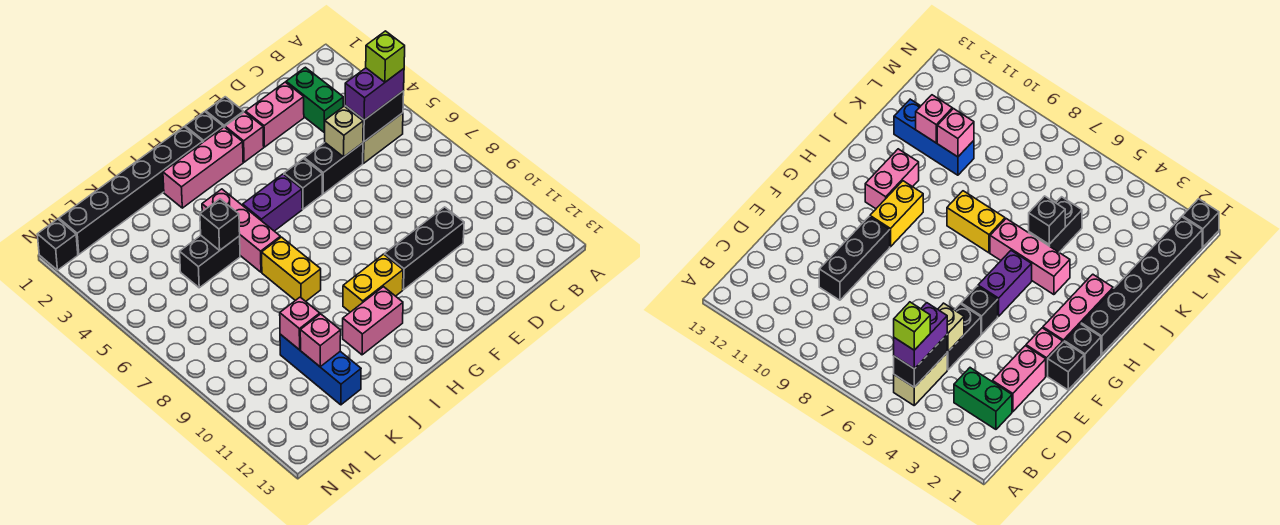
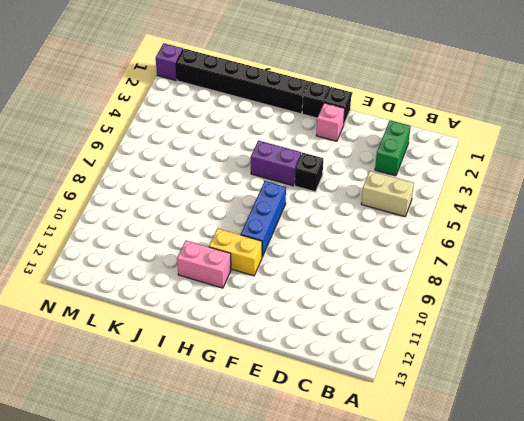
blue 1x3 brick [241,181,286,257] -> blue 1x3 brick moved to [280,334,361,405]
purple 1x1 brick [156,43,183,80] -> black 1x1 brick [37,219,78,270]
none -> pink 1x2 brick [246,82,304,147]
none -> black 1x2 brick [304,143,363,194]
none -> black 1x3 brick [385,207,464,290]

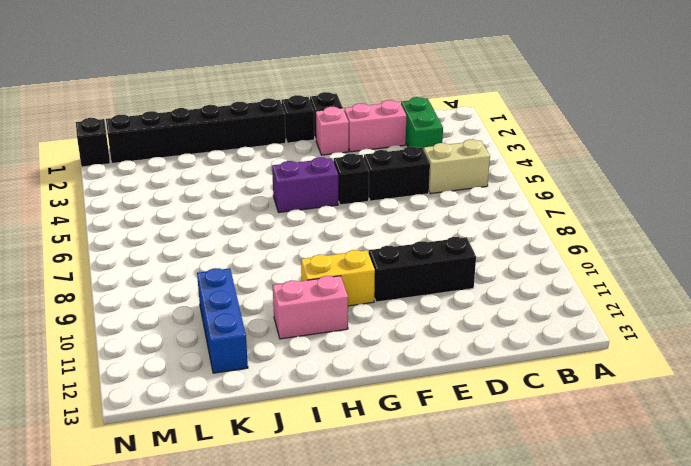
none -> pink 1x3 brick [163,127,243,208]
none -> pink 1x3 brick [202,189,280,272]
none -> yellow 1x2 brick [262,237,321,301]

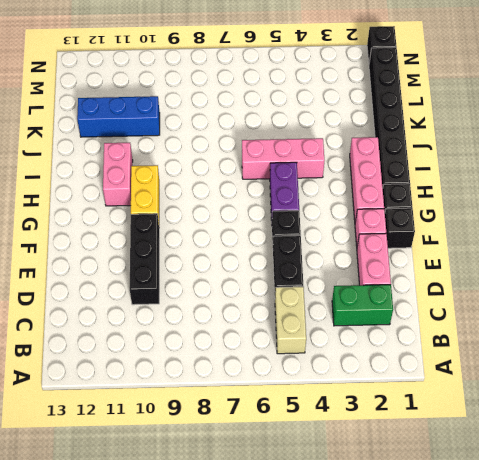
none -> yellow 1x2 brick [262,237,321,301]
none -> black 1x2 brick [180,236,240,288]
none -> black 1x2 brick [345,91,404,142]

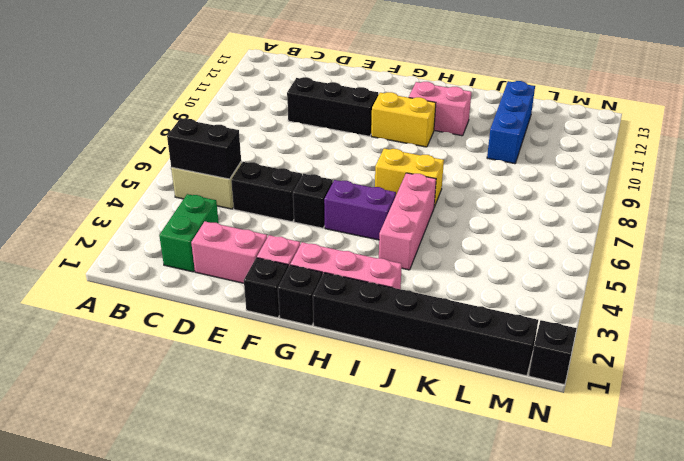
yellow 1x2 brick [375,149,444,207] -> yellow 1x2 brick turned to [262,237,321,301]
none -> black 1x2 brick [180,236,240,288]
none -> tan 1x1 brick [324,106,363,157]
none -> black 1x1 brick [200,199,240,250]

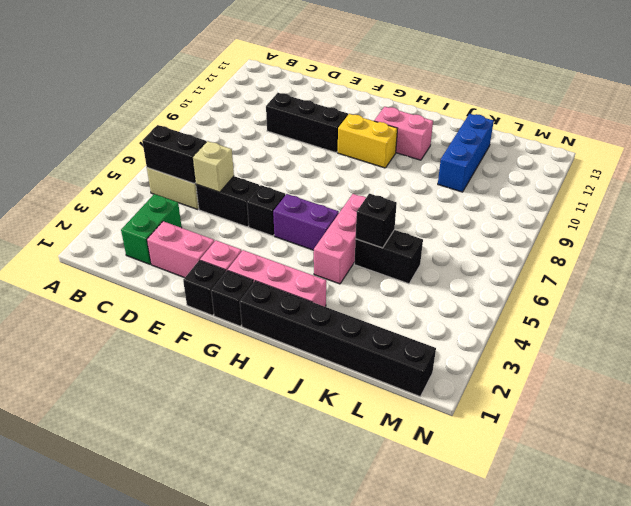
none -> yellow 1x2 brick [262,237,321,301]
none -> black 1x1 brick [37,219,78,270]
none -> pink 1x1 brick [280,297,320,350]

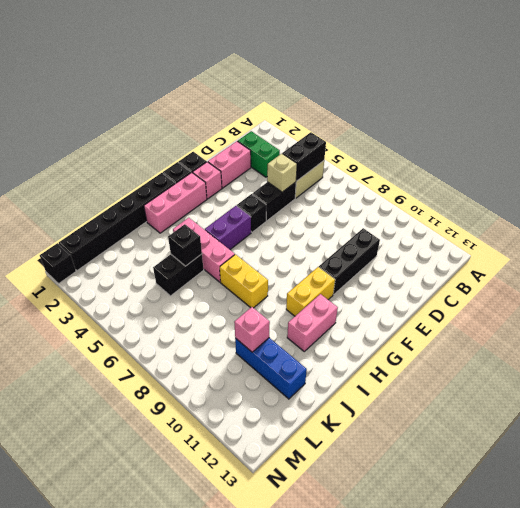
none -> pink 1x1 brick [300,314,341,367]
none -> purple 1x2 brick [345,68,404,120]
none -> lime 1x1 brick [366,31,405,82]

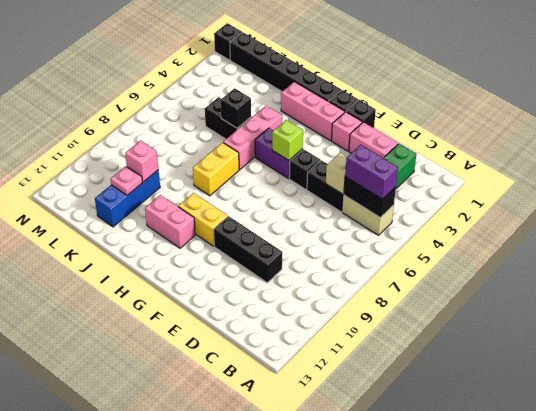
lime 1x1 brick [272,120,303,161] -> lime 1x1 brick moved to [366,31,405,82]
pink 1x1 plate [110,166,143,195] -> pink 1x1 brick [300,314,341,367]

